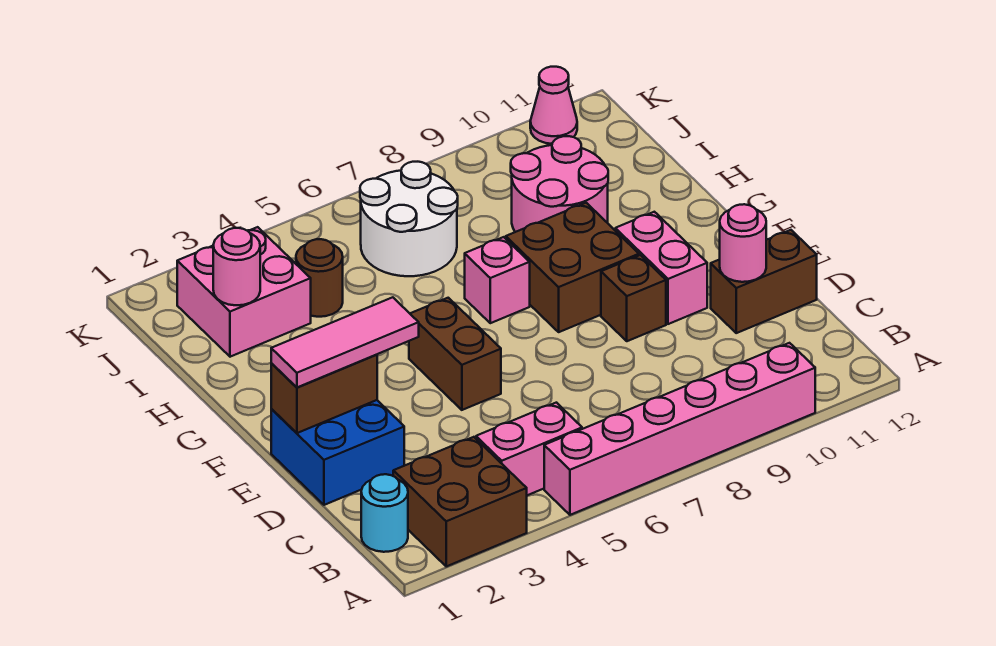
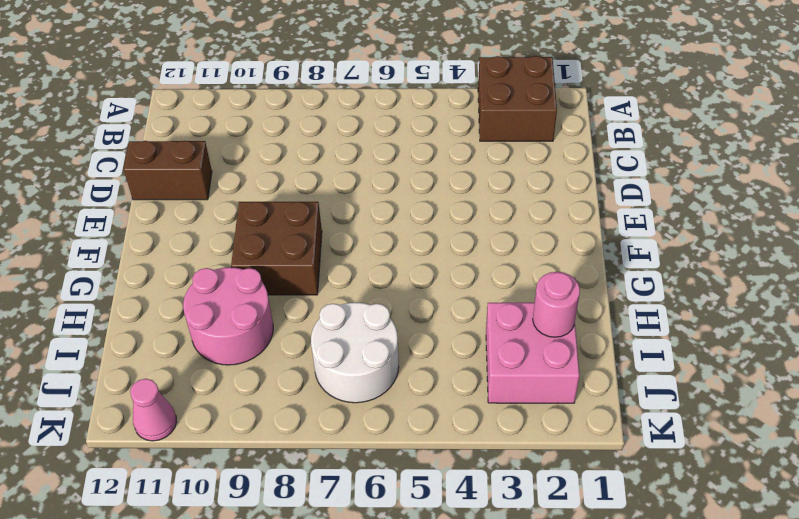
none -> pink 1x6 brick [544,343,815,515]
none -> cyan 1x1 round brick [361,474,408,552]
none -> pink 1x2 brick [476,403,582,495]

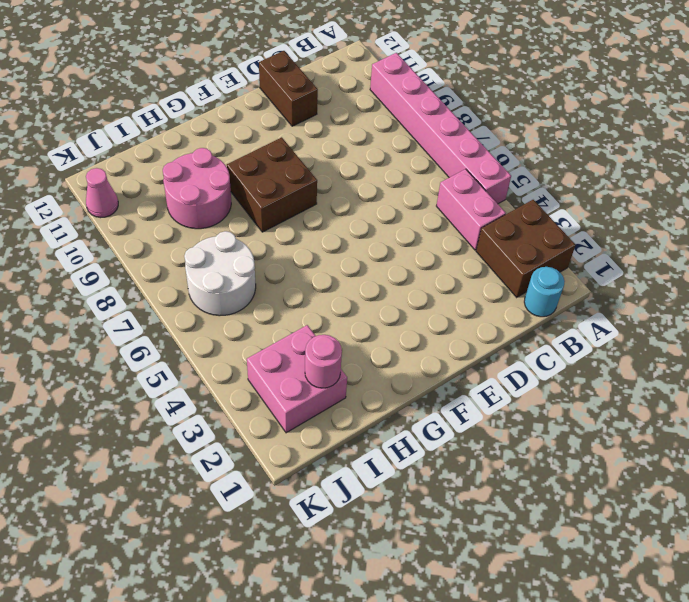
none -> blue 2x2 brick [271,400,404,505]
none -> brown 1x2 brick [409,298,501,410]
none -> brown 1x1 brick [601,255,666,341]

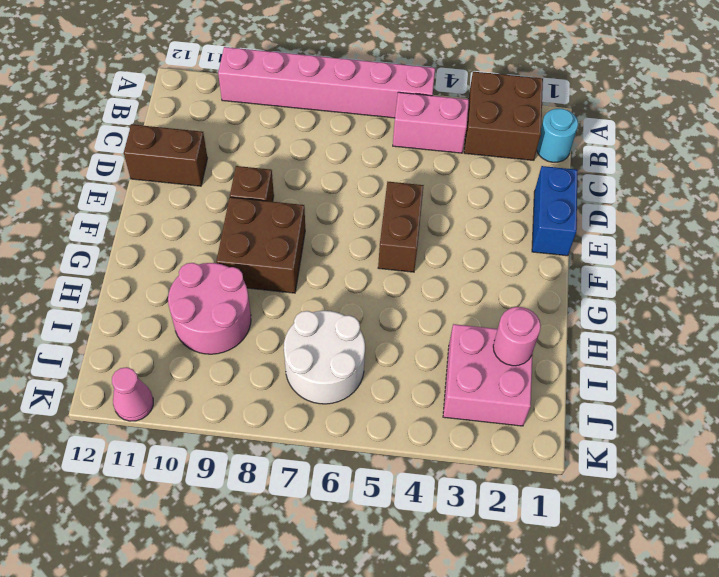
blue 1x2 brick [532,166,578,256] -> blue 2x2 brick [271,400,404,505]
none -> pink 1x2 brick [615,212,707,324]
none -> pink 1x1 brick [465,237,530,323]
none -> brown 1x1 round brick [296,239,343,317]

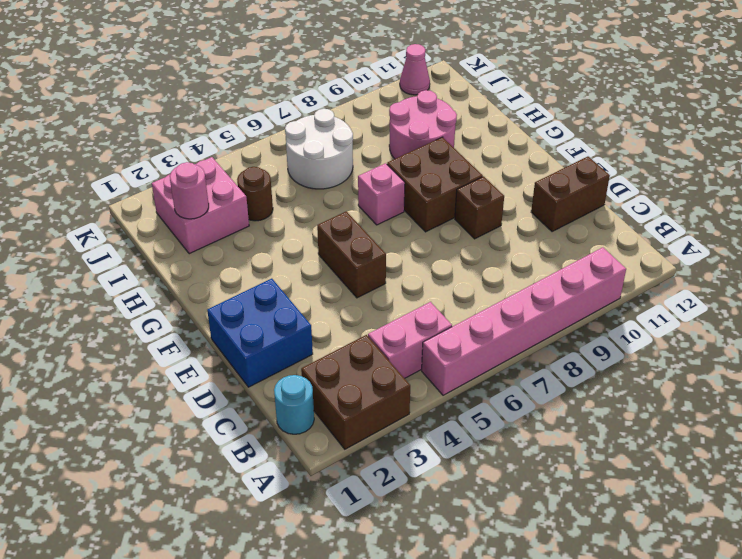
none -> pink 1x2 brick [615,212,707,324]
none -> pink 1x1 round brick [720,204,766,282]
none -> brown 1x2 brick [271,355,377,433]

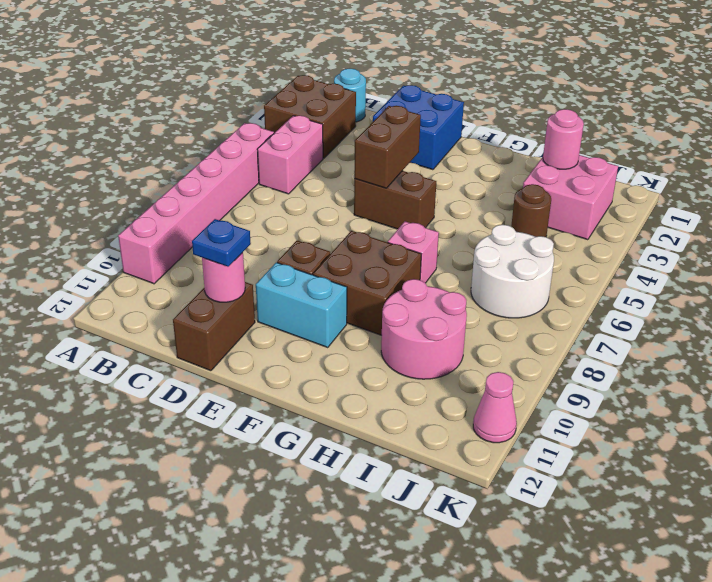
blue 1x1 plate [192,219,251,267] -> none
brown 1x2 brick [354,106,421,188] -> brown 1x2 brick moved to [271,355,377,433]
cyan 1x2 brick [256,262,347,348] -> pink 1x2 brick [615,212,707,324]
none -> pink 1x3 tile [271,297,419,387]

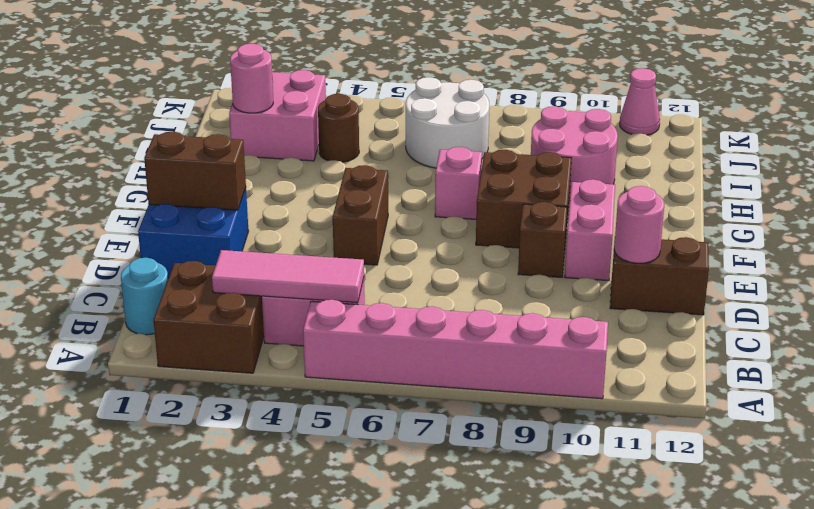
pink 1x3 tile [212,250,364,303] -> pink 1x3 tile moved to [271,297,419,387]

